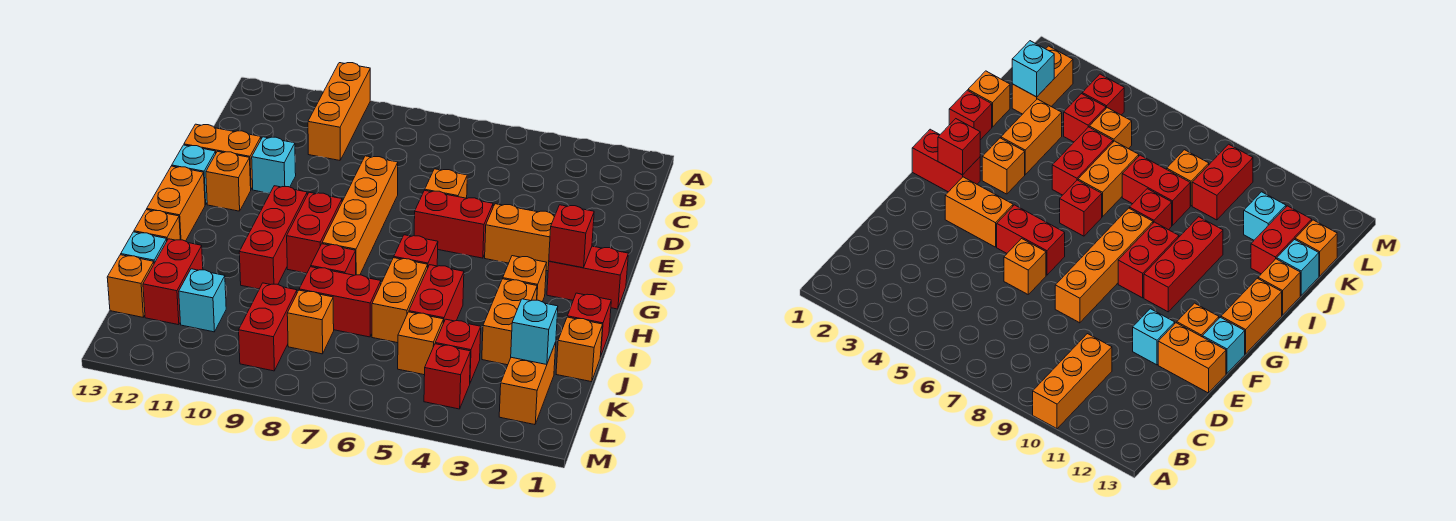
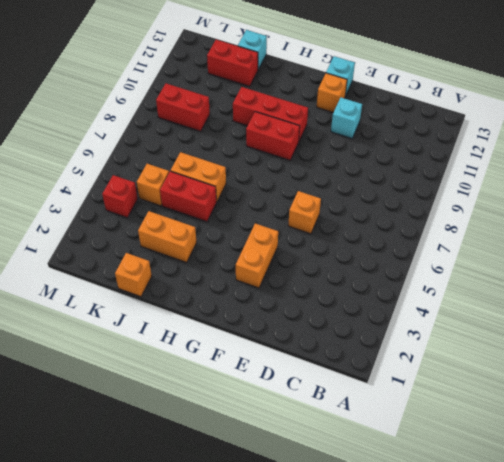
none -> orange 1x3 brick [308,63,370,160]
none -> orange 1x4 brick [322,156,398,275]
none -> orange 1x2 brick [184,124,261,189]
none -> red 1x2 brick [414,190,493,258]

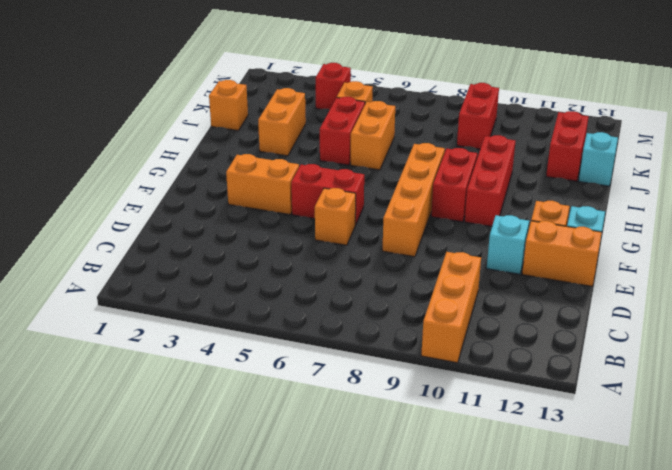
none -> red 1x2 brick [547,246,628,309]
none -> orange 1x2 brick [147,166,205,241]
none -> orange 1x1 brick [503,256,546,302]
none -> red 1x1 brick [394,235,438,267]

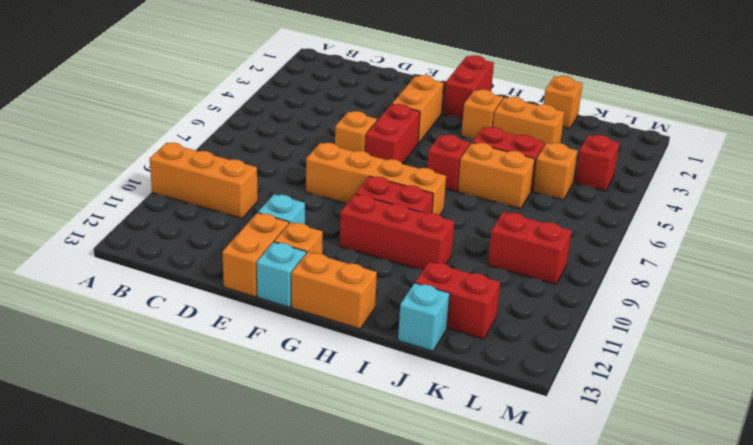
none -> red 1x1 brick [567,293,611,357]
none -> red 1x1 brick [311,244,356,275]
none -> orange 1x1 brick [134,210,180,240]
none -> red 1x2 brick [299,267,381,337]

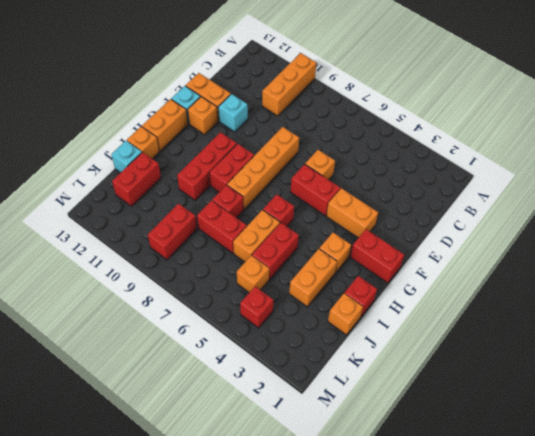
none -> orange 1x2 brick [499,343,556,425]
none -> red 1x1 brick [435,319,481,383]
none -> orange 1x1 brick [287,290,334,354]
none -> cyan 1x1 brick [179,269,226,332]

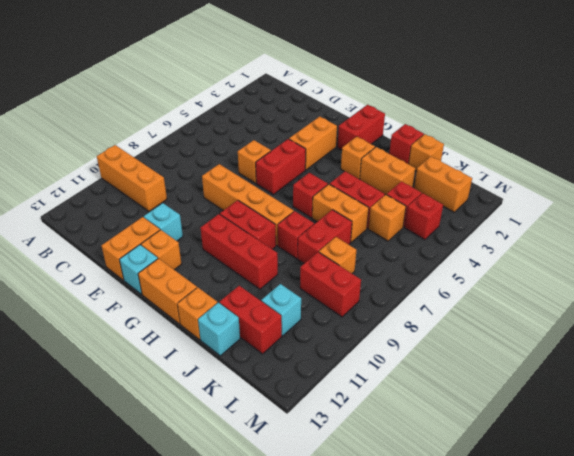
none -> orange 1x1 brick [107,255,154,317]
none -> red 1x1 brick [549,205,594,268]
none -> cyan 1x1 brick [511,299,558,365]

